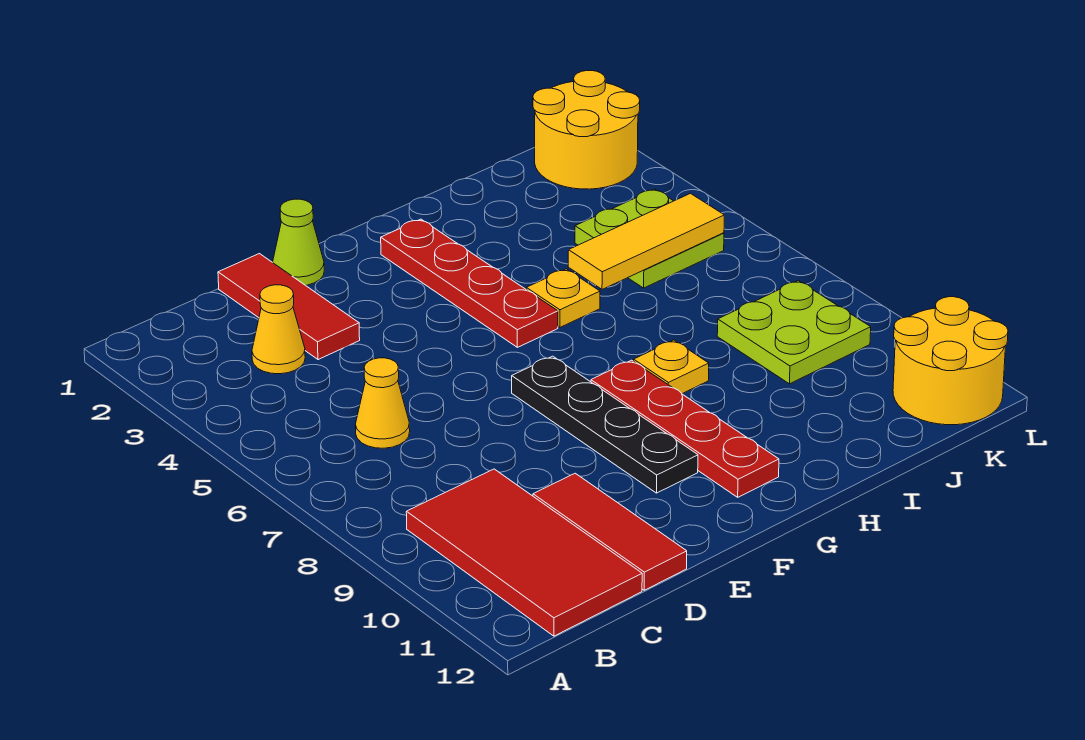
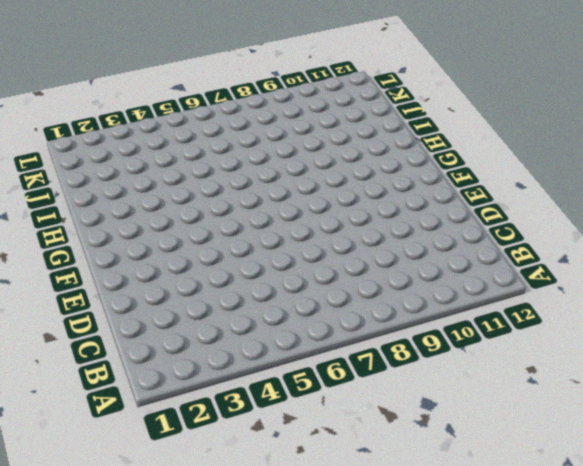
none -> red 2x4 tile [406,469,642,636]
none -> yellow 1x1 cone [252,285,305,374]
none -> yellow 1x1 cone [355,358,410,448]

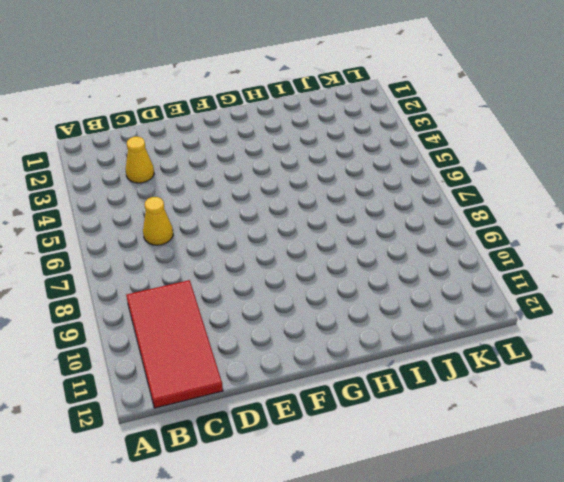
none -> red 1x3 tile [218,254,360,360]
none -> red 1x3 tile [533,473,687,590]
none -> lime 1x1 cone [273,199,324,285]

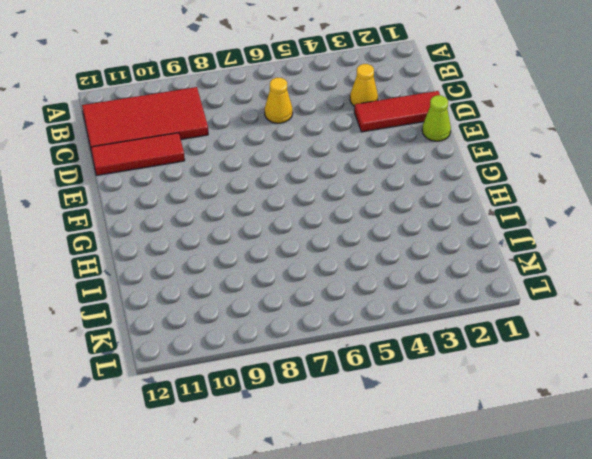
none -> black 1x4 plate [512,356,698,493]
none -> red 1x4 plate [381,219,558,347]
none -> red 1x4 plate [591,360,779,497]

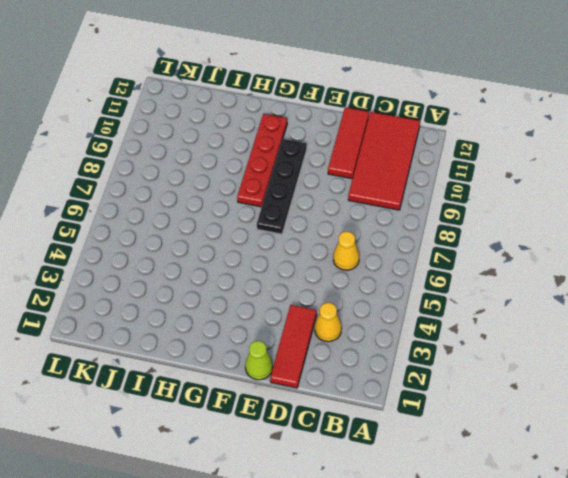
none -> red 1x4 plate [381,219,558,347]
none -> yellow 1x1 plate [526,269,600,327]
none -> yellow 1x1 plate [634,340,709,394]

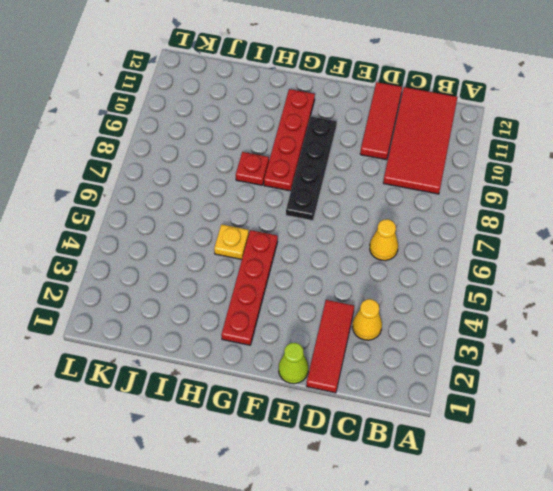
red 1x1 plate [236,152,269,185] -> yellow 1x1 plate [634,340,709,394]
none -> lime 2x2 plate [575,189,724,288]
none -> lime 2x2 plate [717,281,871,384]
none -> yellow 2x2 round brick [533,71,640,189]

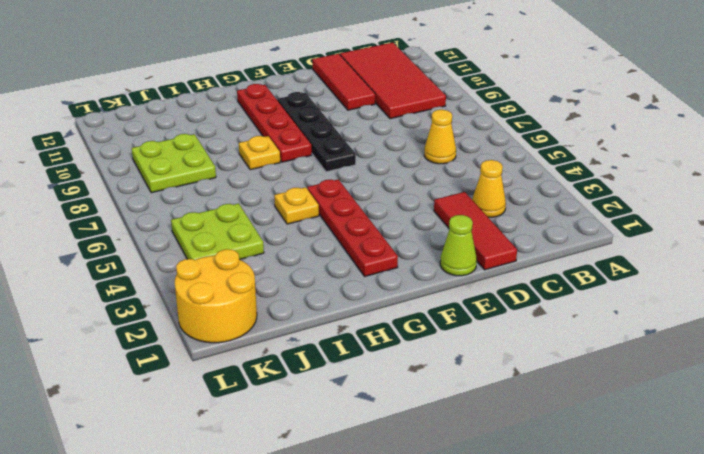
none -> yellow 2x2 round brick [893,297,1008,425]
none -> yellow 1x3 tile [568,194,724,289]

